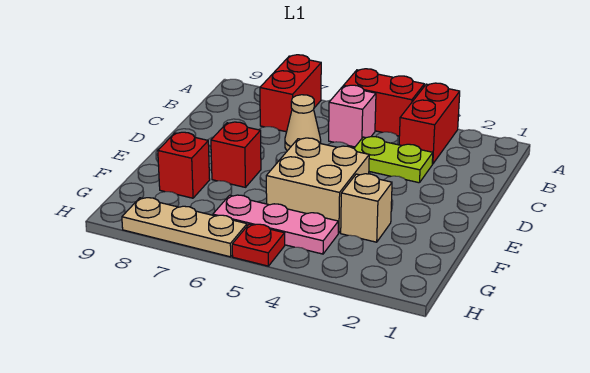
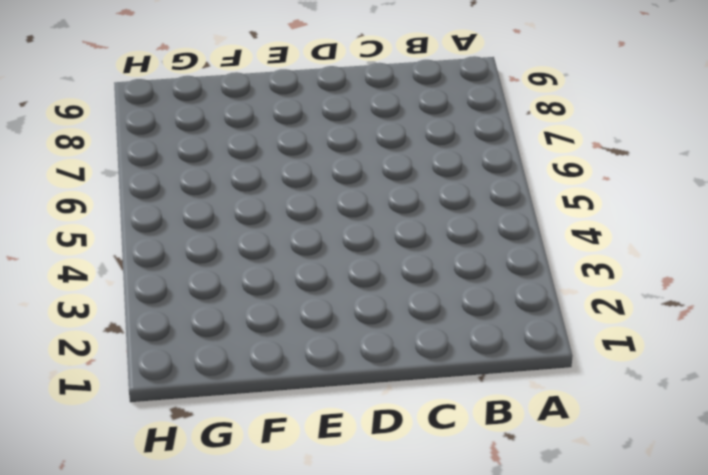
none -> red 1x2 brick [399,83,460,164]
none -> red 1x2 brick [343,69,424,136]
none -> red 1x2 brick [260,55,321,132]

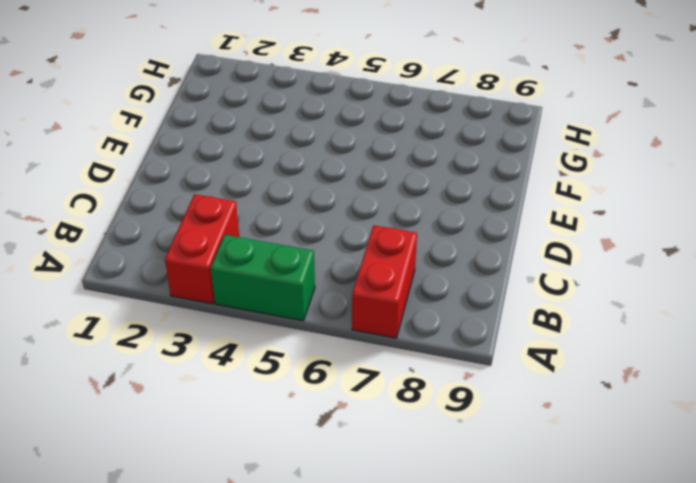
green 1x2 brick [211,235,315,321] -> red 1x2 brick [343,69,424,136]
none -> pink 1x1 brick [329,85,376,147]
none -> lime 1x2 plate [354,136,433,183]
none -> tan 1x1 cone [285,95,321,151]

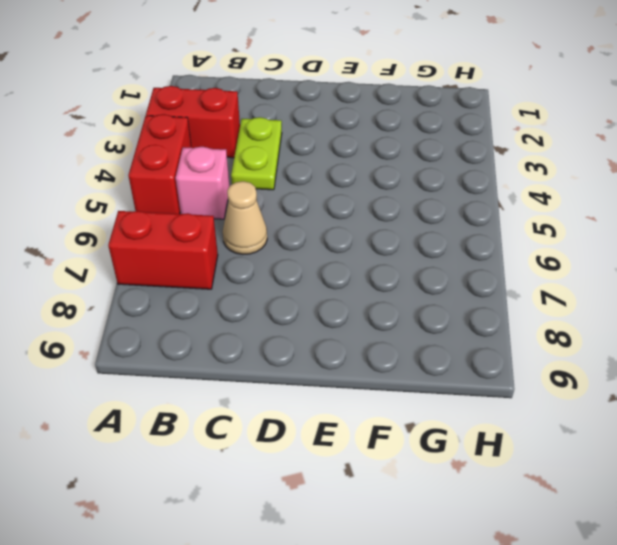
none -> tan 2x2 brick [266,138,369,233]
none -> red 1x1 brick [211,122,261,187]
none -> tan 1x1 brick [341,174,392,242]

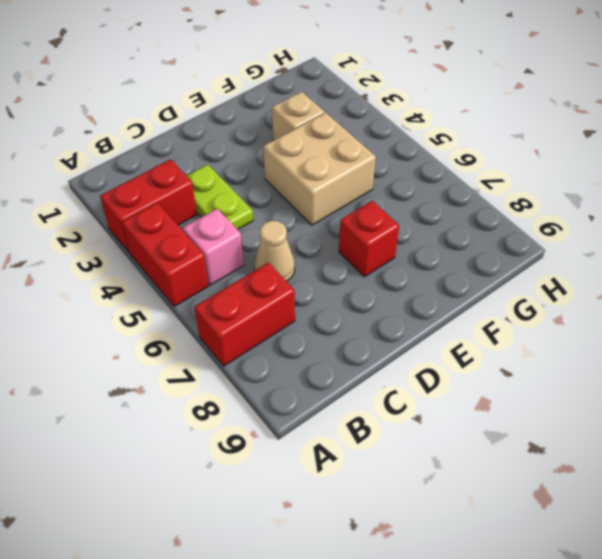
none -> red 1x1 brick [158,132,210,198]
none -> pink 1x3 plate [213,195,338,254]
none -> red 1x1 plate [232,224,285,266]

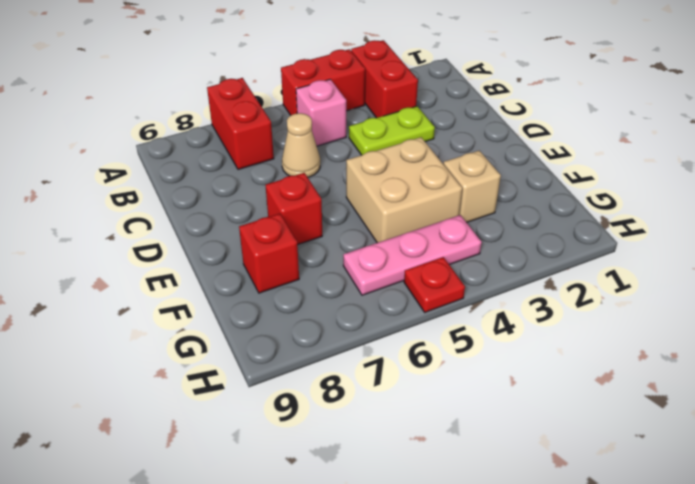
none -> tan 1x3 plate [122,198,247,257]

